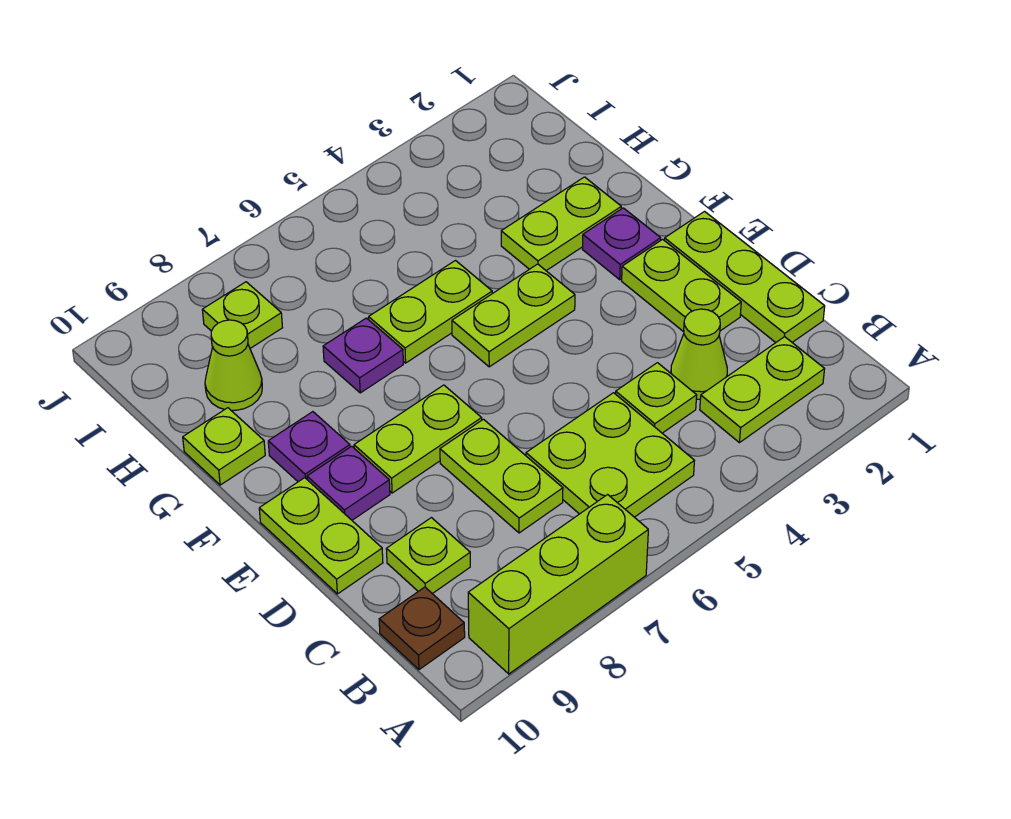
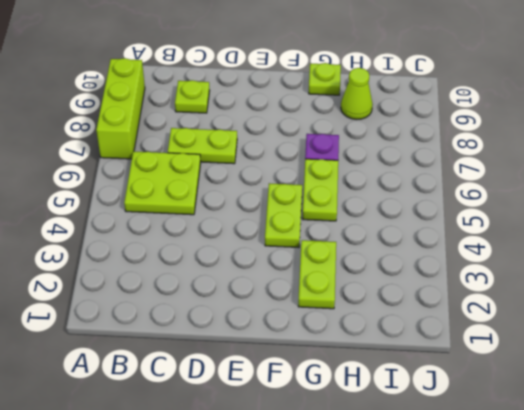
none -> lime 1x2 plate [700,337,825,443]
none -> brown 1x1 plate [379,587,465,670]
none -> lime 1x3 plate [665,212,825,343]

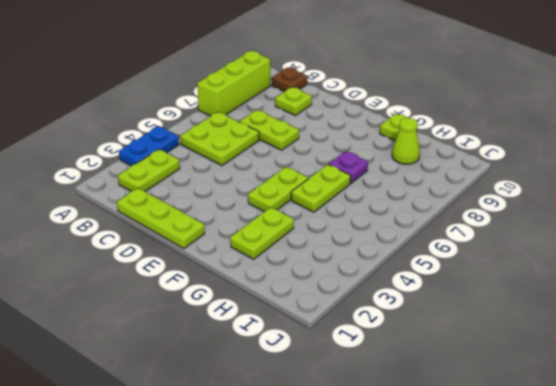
blue 1x2 plate [119,126,179,166] -> none
none -> lime 1x1 cone [671,309,727,399]
none -> lime 1x1 plate [616,363,697,433]
none -> lime 1x2 plate [622,239,741,332]

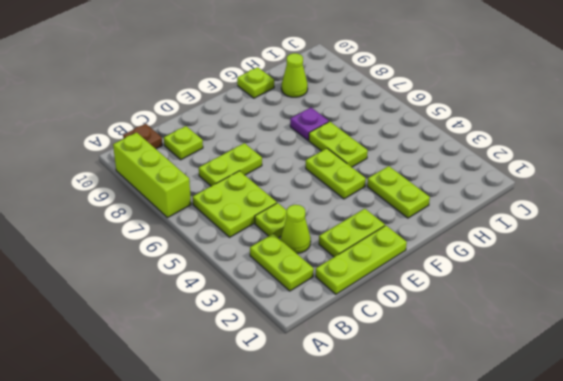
none -> lime 1x2 plate [259,478,383,594]
none -> lime 1x2 plate [354,385,482,493]
none -> purple 1x1 plate [307,446,390,520]

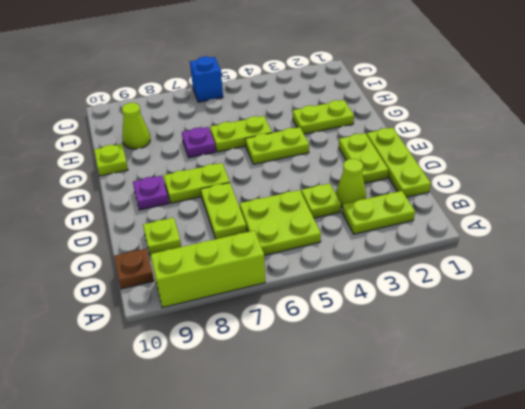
blue 1x1 brick [190,56,223,102] -> none
none -> lime 1x2 plate [259,478,383,594]
none -> purple 1x1 plate [582,208,661,280]
none -> purple 1x1 plate [268,412,350,482]

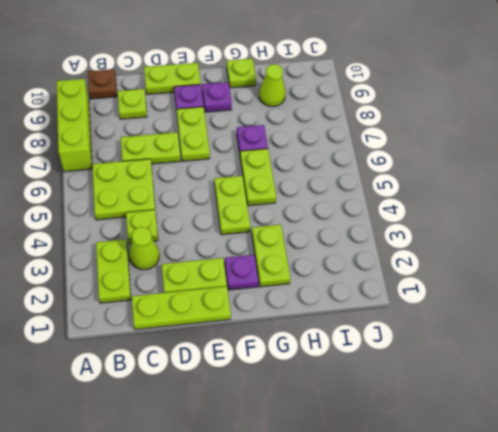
none -> lime 1x1 plate [202,282,282,348]

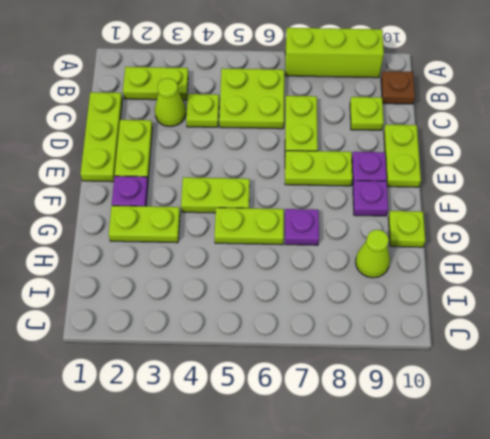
none -> lime 1x1 plate [202,282,282,348]

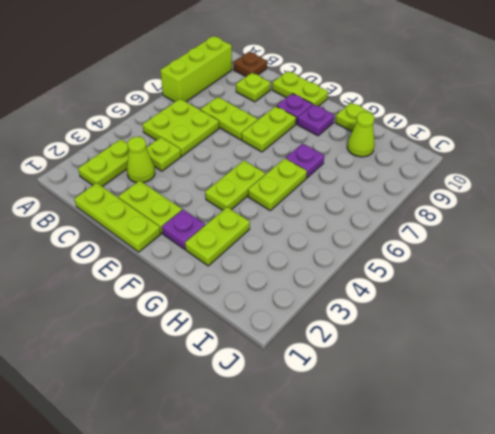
none -> lime 1x1 plate [202,282,282,348]

